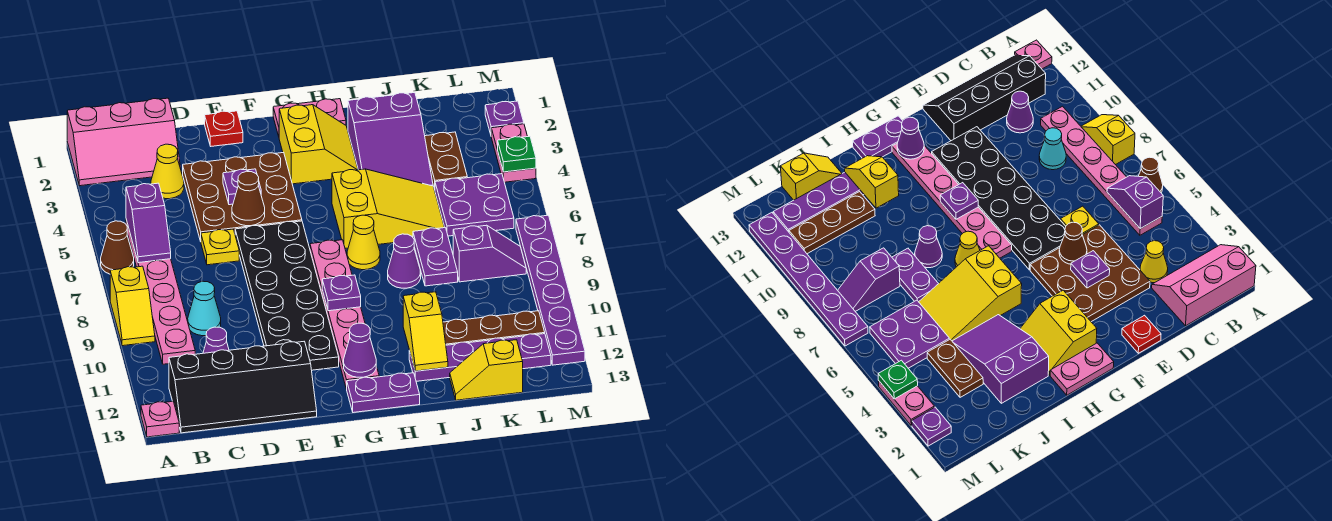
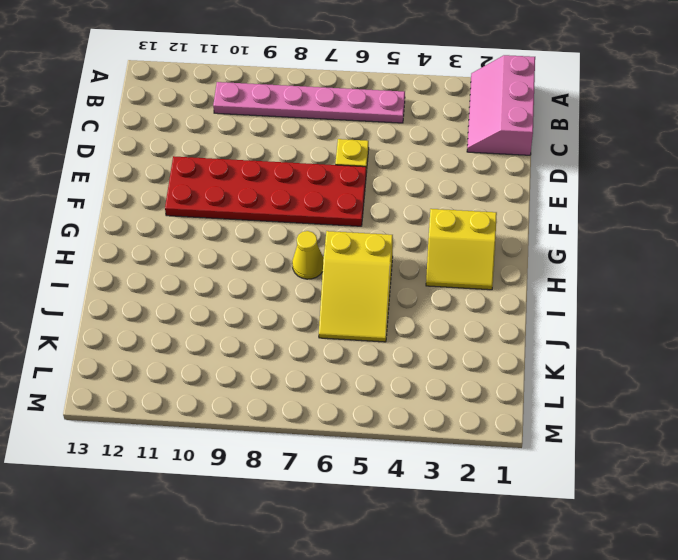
red 2x6 plate [165,156,366,226] -> black 2x6 plate [235,221,339,370]
none -> brown 1x1 cone [101,221,134,274]
none -> yellow 1x2 slope [110,266,155,346]
none -> pink 1x1 plate [141,401,179,437]
none -> black 2x4 slope [169,342,317,433]

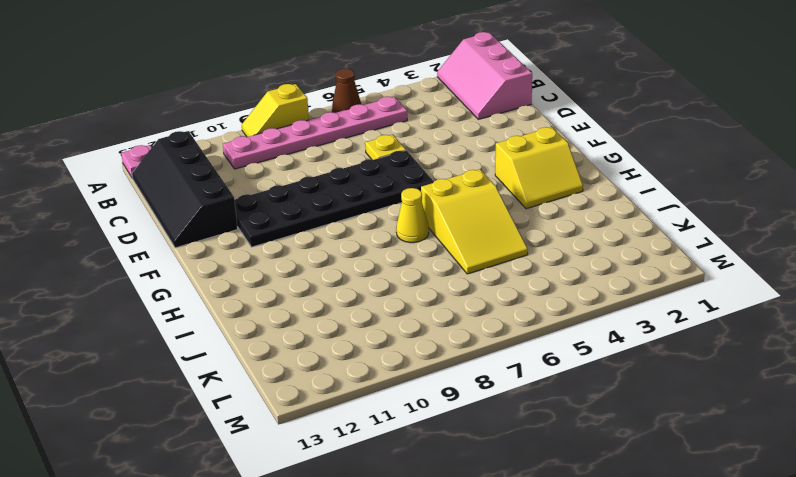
none -> yellow 1x1 cone [151,144,184,199]
none -> cyan 1x1 cone [188,281,221,336]
none -> purple 1x1 cone [203,327,229,353]
none -> brown 3x3 plate [183,152,302,241]

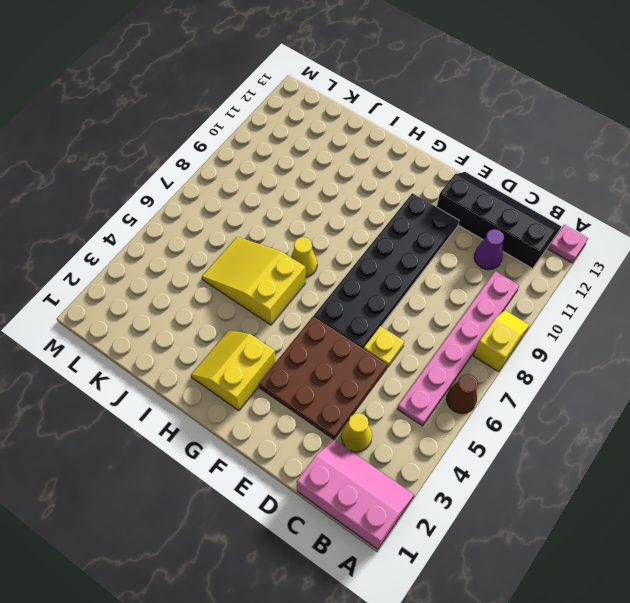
none -> cyan 1x1 cone [188,281,221,336]
none -> red 1x1 plate [205,111,243,146]
none -> pink 1x2 plate [273,99,346,136]
none -> pink 1x6 plate [310,240,379,389]

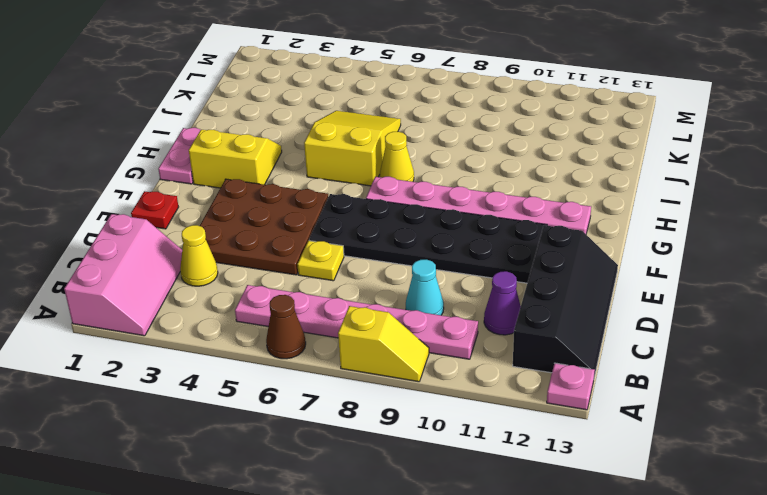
none -> purple 1x2 plate [347,373,420,413]
none -> purple 2x3 slope [348,93,433,186]
none -> purple 1x1 cone [388,234,421,288]
none -> purple 1x4 plate [409,334,551,381]

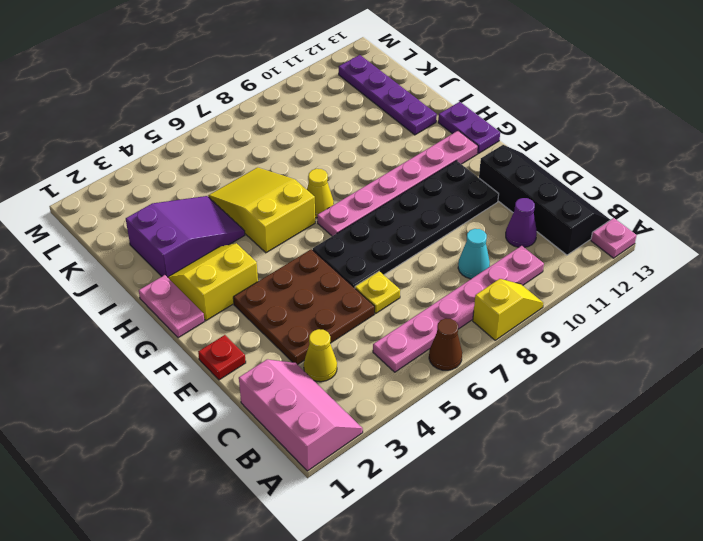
none -> purple 1x1 cone [388,234,421,288]
none -> purple 1x2 plate [413,227,458,286]
none -> brown 1x3 plate [443,311,545,345]
none -> yellow 1x2 slope [450,340,523,400]

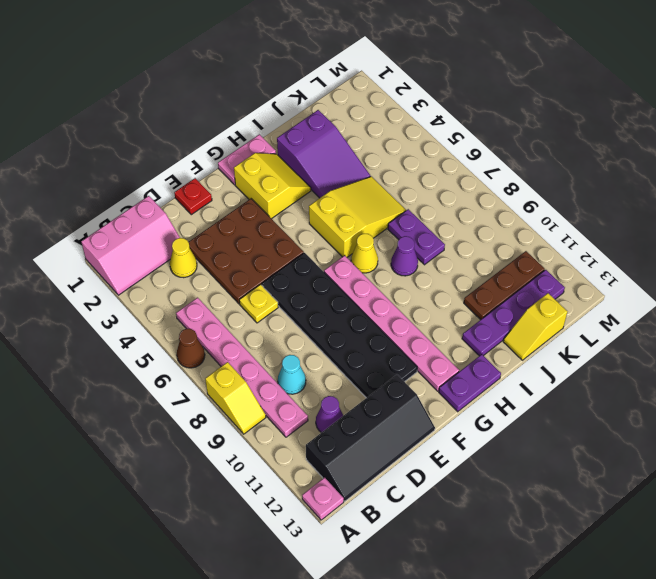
none -> brown 1x2 plate [425,132,467,190]
none -> purple 2x2 plate [435,174,514,236]
none -> purple 1x2 slope [453,225,526,282]
none -> purple 1x1 plate [485,101,524,134]

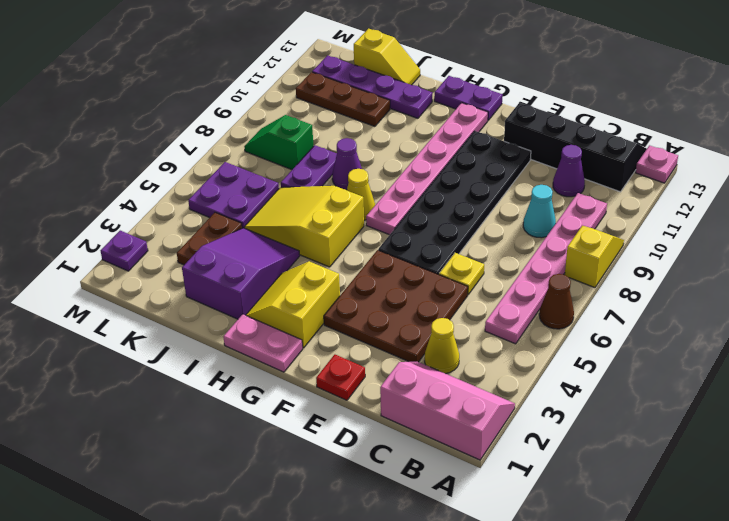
green 1x2 slope [244,115,313,170] -> purple 1x2 slope [453,225,526,282]
none -> pink 1x2 plate [491,124,536,182]
none -> purple 1x6 plate [516,215,585,365]
none -> purple 1x2 slope [126,183,171,263]
none -> purple 1x1 plate [223,169,261,205]

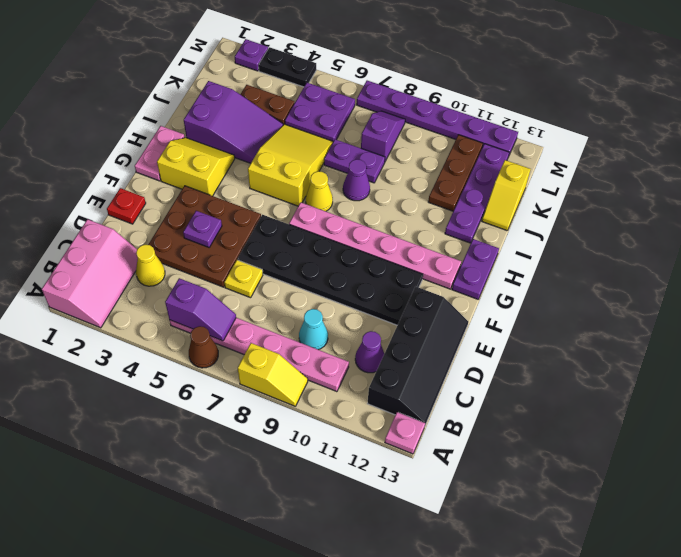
black 1x2 plate [259,47,316,87] -> pink 1x2 plate [491,124,536,182]
none -> brown 1x1 cone [232,171,265,226]
none -> purple 1x1 plate [322,275,361,311]
none -> purple 1x1 cone [343,323,376,377]
none -> yellow 1x2 slope [403,292,448,371]

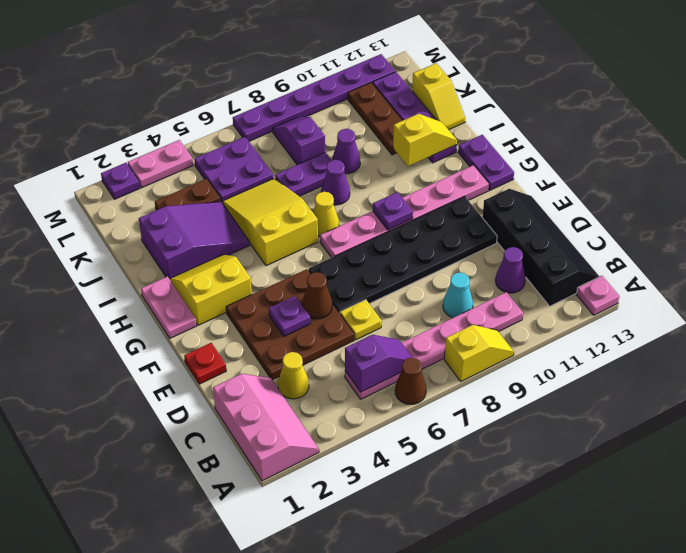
purple 1x1 cone [332,129,360,174] -> purple 1x1 cone moved to [343,323,376,377]
none -> green 1x1 plate [498,136,536,172]

